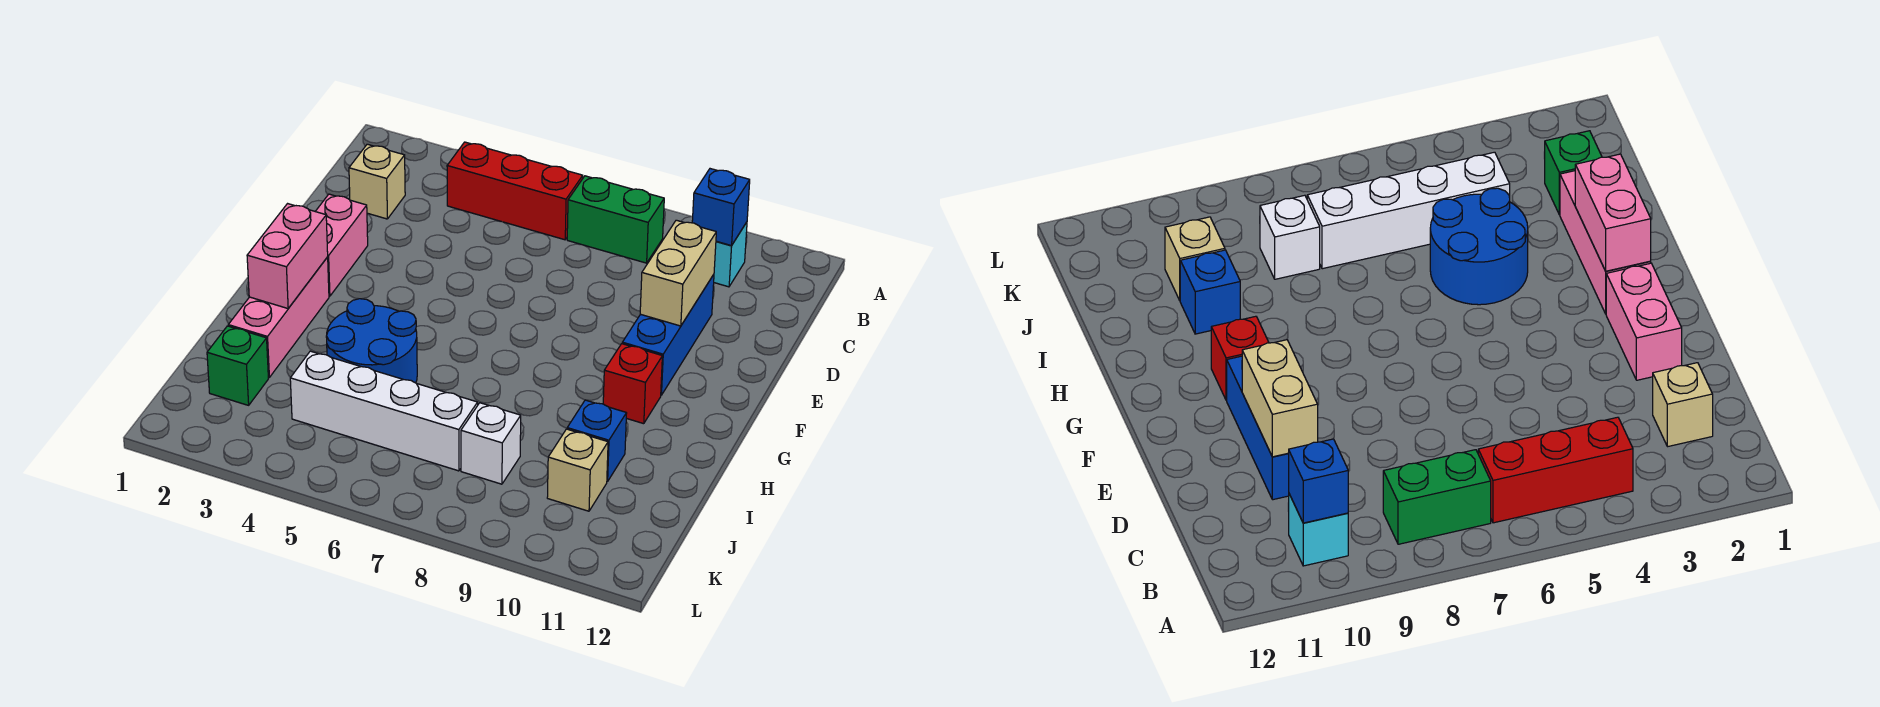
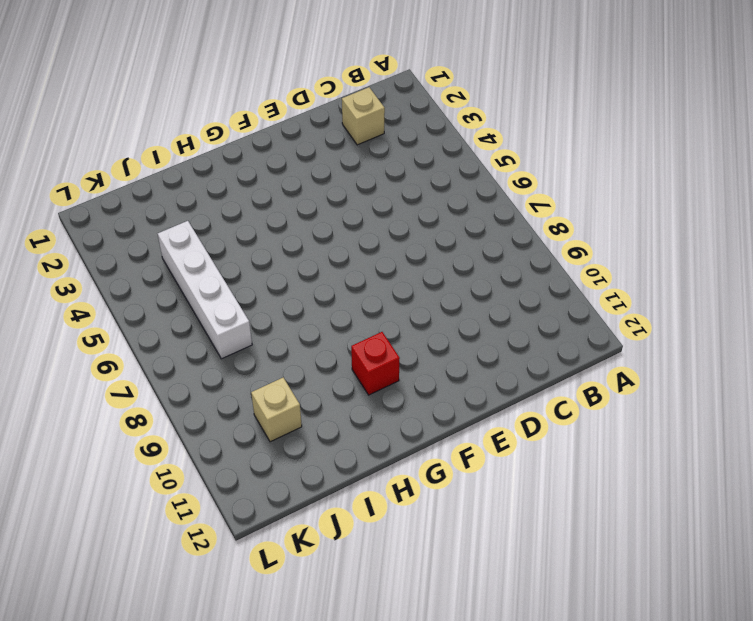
none -> red 1x3 brick [447,142,583,240]
none -> green 1x2 brick [567,176,664,263]
none -> cyan 1x1 brick [714,222,747,287]

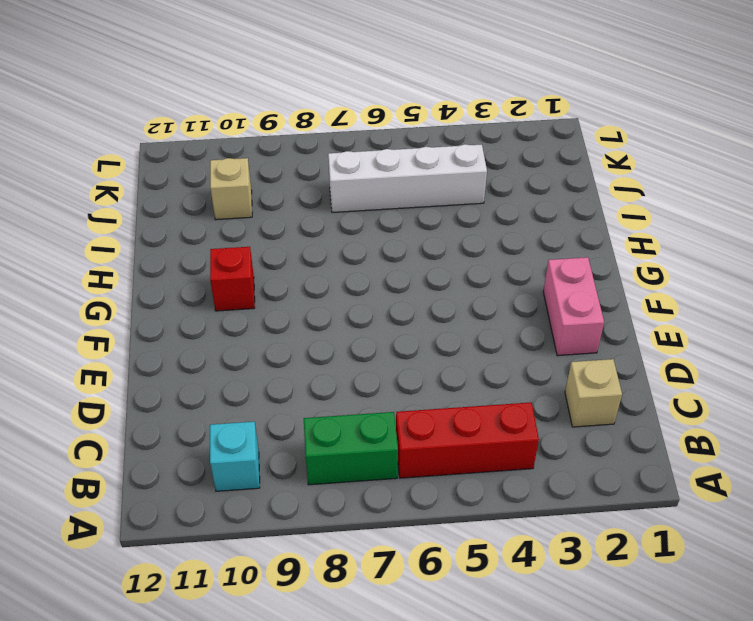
none -> blue 1x3 brick [622,275,714,395]
none -> pink 1x3 brick [228,257,329,377]
none -> blue 2x2 round brick [327,299,417,383]

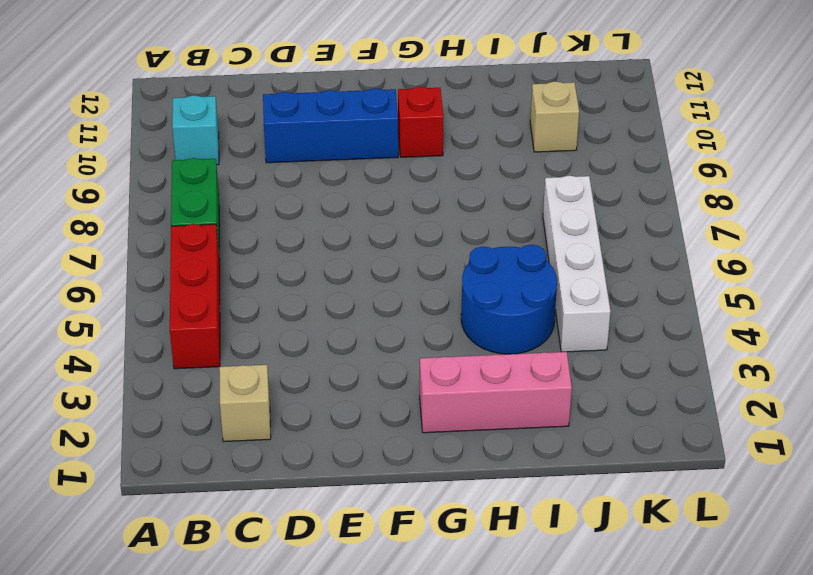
none -> pink 1x2 brick [315,194,368,296]
none -> blue 1x1 brick [567,400,627,482]
none -> green 1x1 brick [207,326,268,405]

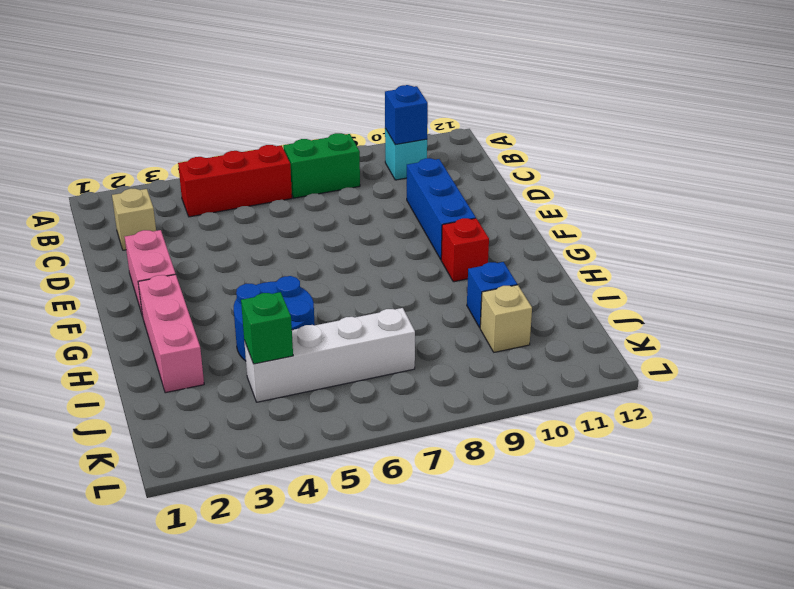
green 1x1 brick [241,292,293,364] -> green 1x1 brick moved to [207,326,268,405]
none -> white 1x1 brick [461,403,521,484]
none -> tan 1x2 brick [640,220,716,326]
none -> pink 1x2 brick [247,204,328,308]

